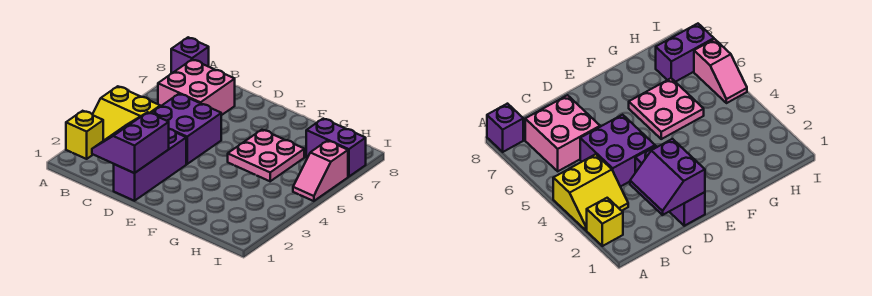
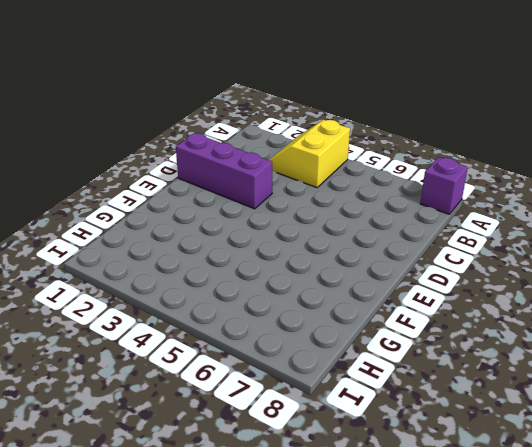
none -> yellow 1x1 brick [66,111,103,159]
none -> pink 2x2 brick [158,59,235,115]

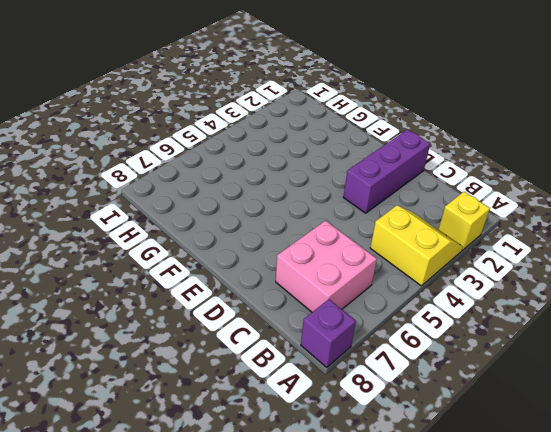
none -> purple 2x2 brick [152,94,221,164]
none -> pink 2x2 plate [228,130,304,181]

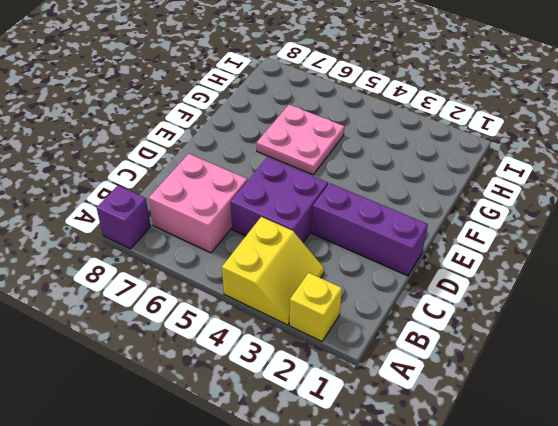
none -> purple 1x2 brick [306,119,366,177]
none -> pink 1x2 slope [293,141,348,201]

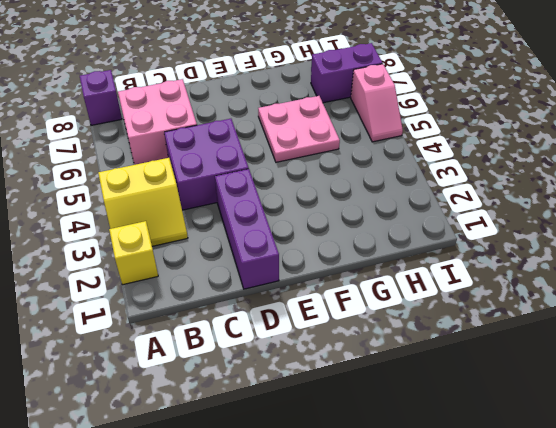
none -> purple 2x2 slope [92,112,169,173]

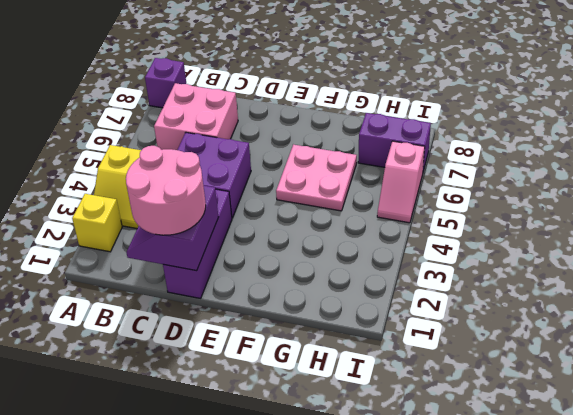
pink 2x2 round brick [126,146,206,235] -> none

